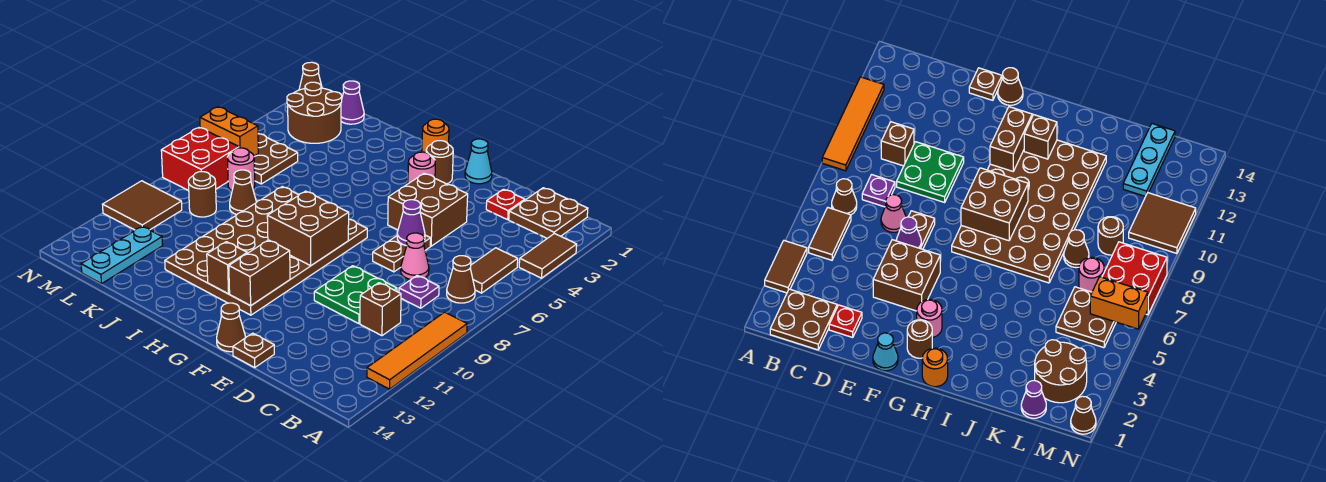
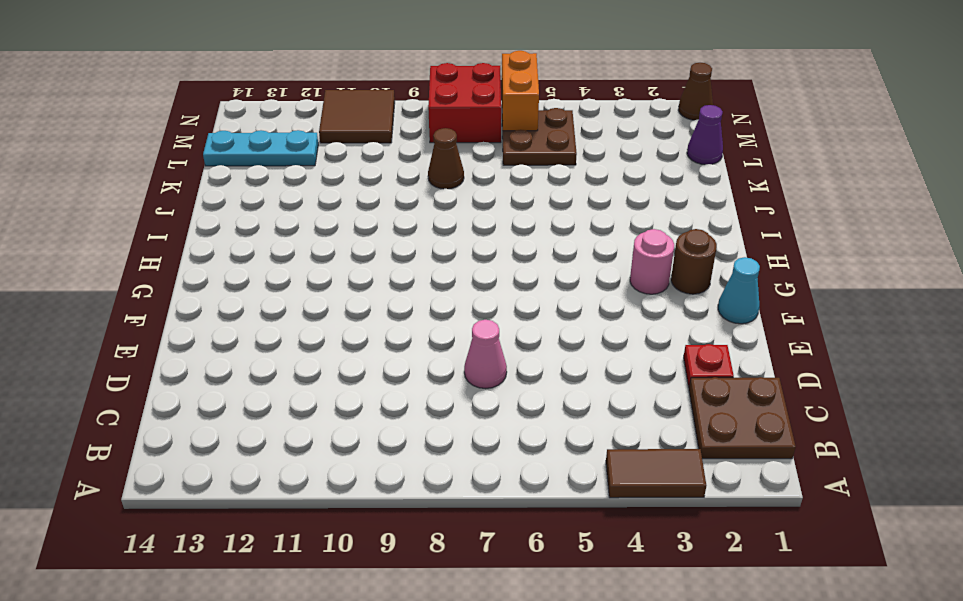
none -> orange 1x4 tile [367,312,467,389]
none -> brown 1x2 tile [470,248,518,293]
none -> brown 1x1 cone [447,256,475,303]
none -> purple 1x1 plate [399,276,439,308]

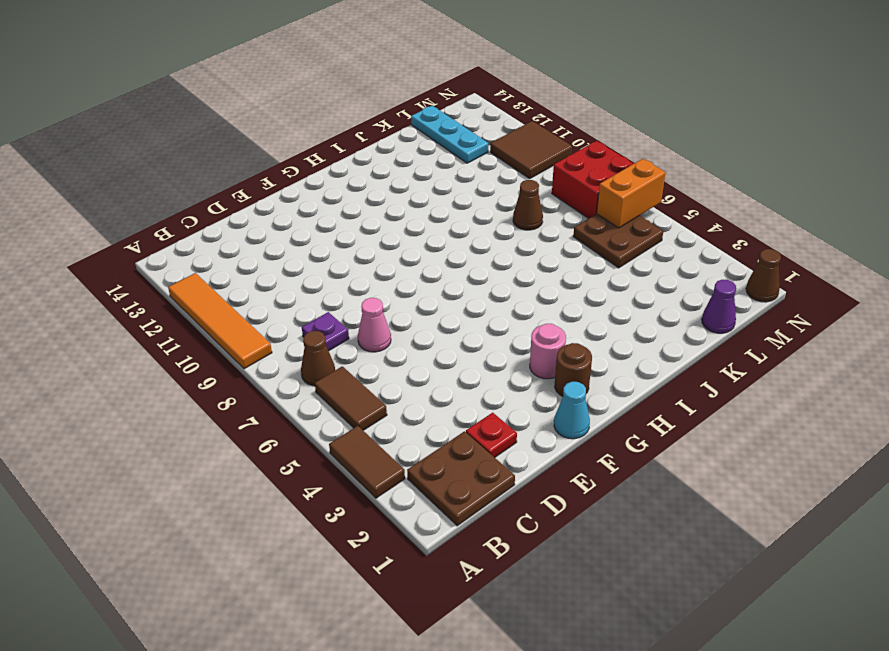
none -> brown 1x1 brick [360,283,401,336]
none -> green 2x2 plate [314,266,397,324]
none -> brown 2x2 brick [388,174,468,246]
none -> brown 1x2 plate [373,235,431,272]

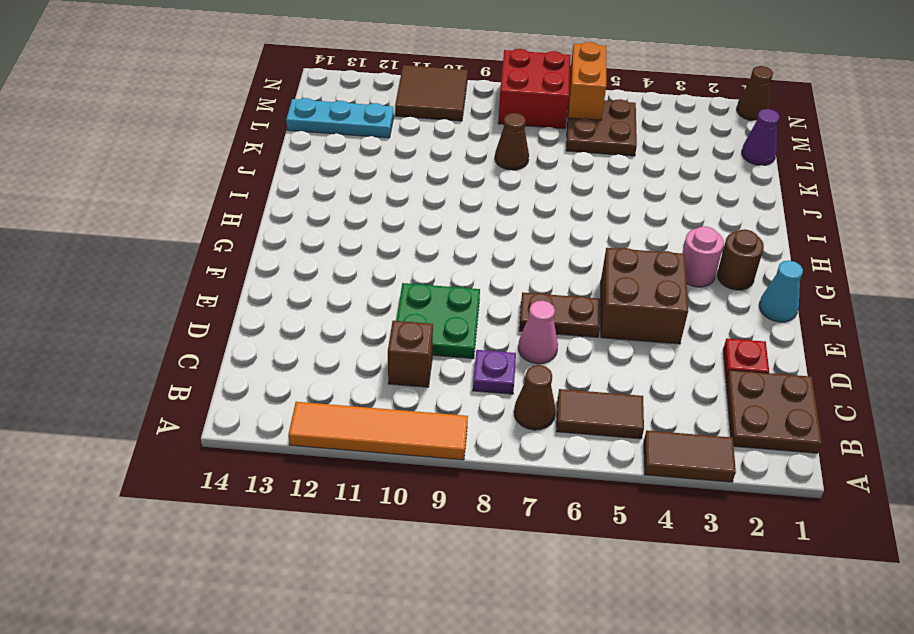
none -> brown 1x1 plate [233,333,274,368]
none -> brown 1x1 cone [217,303,245,352]
none -> brown 4x6 plate [165,187,367,315]
none -> orange 1x1 round brick [422,119,449,153]

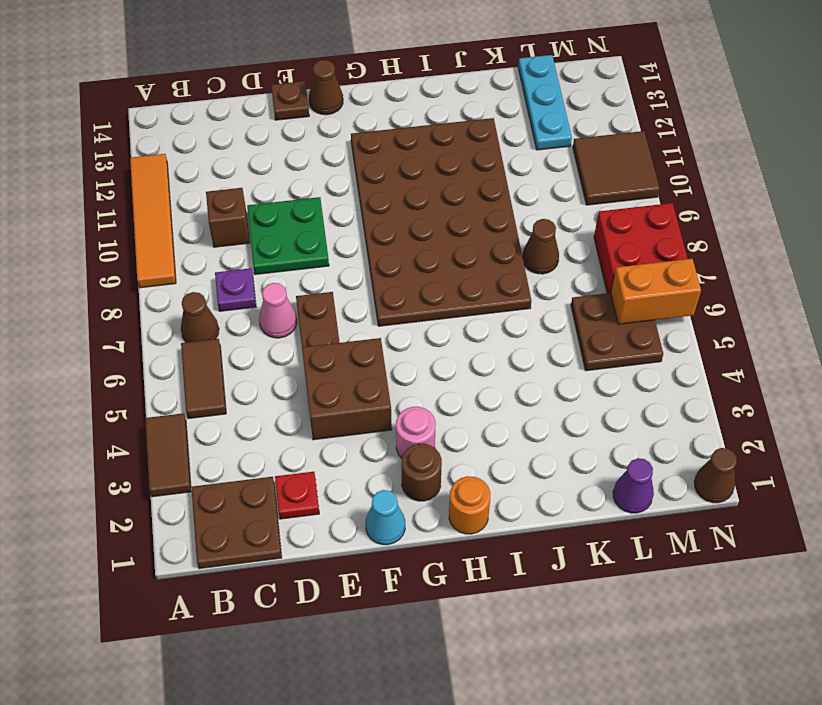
none -> brown 2x2 round brick [287,82,342,143]
none -> pink 1x1 round brick [228,148,255,190]
none -> brown 1x1 round brick [188,172,216,217]
none -> purple 1x1 cone [397,200,425,246]

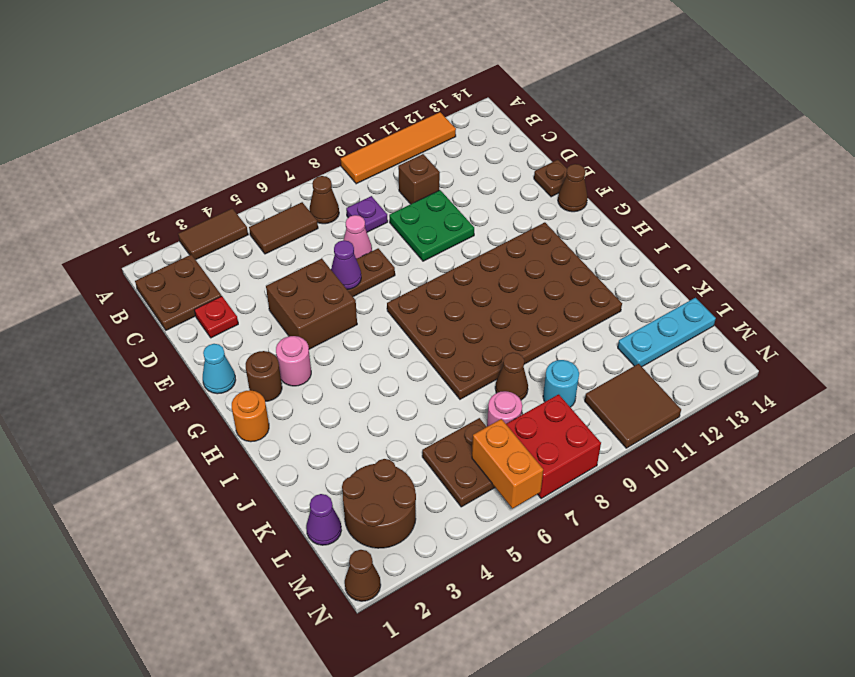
cyan 1x1 round brick [543,360,579,407] -> brown 1x1 round brick [188,172,216,217]
none -> brown 2x2 brick [267,191,349,266]
none -> brown 1x2 brick [229,240,290,306]
none -> brown 1x1 brick [207,242,247,294]

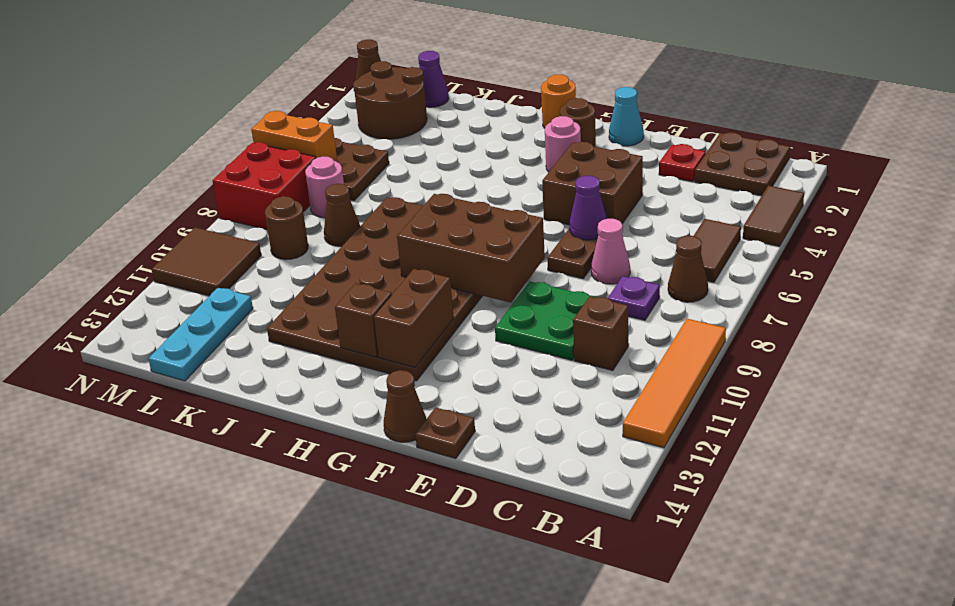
brown 2x3 brick [397,194,545,303] -> brown 2x2 brick [267,191,349,266]

